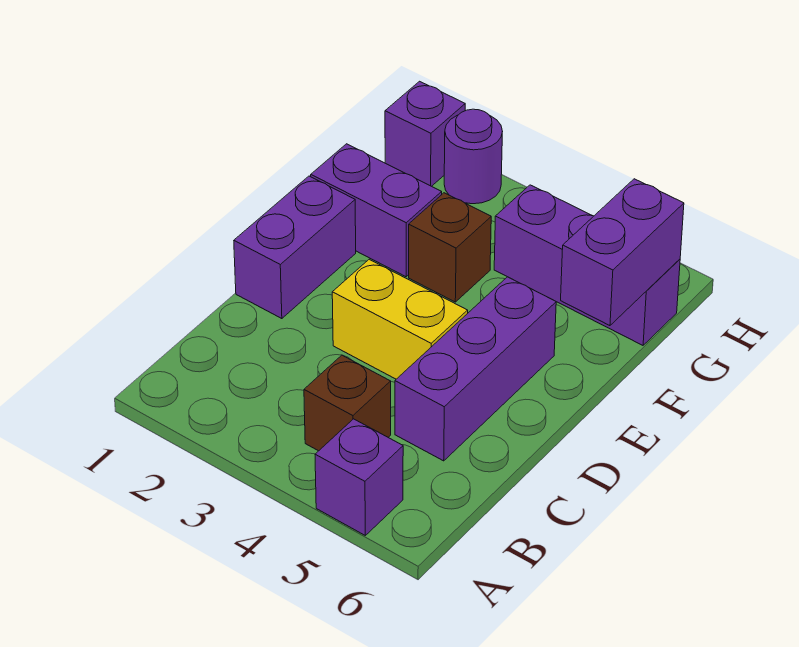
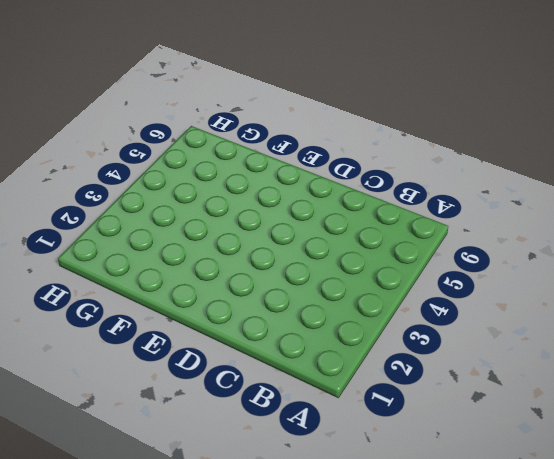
none -> purple 1x1 brick [315,419,403,535]
none -> brown 1x1 brick [304,355,391,451]

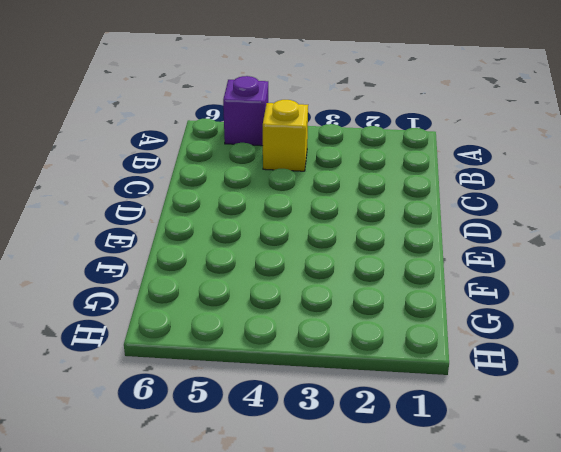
yellow 1x1 brick [263,100,308,171] -> brown 1x1 brick [304,355,391,451]
none -> purple 1x3 brick [395,277,556,461]
none -> purple 1x2 brick [234,176,356,319]

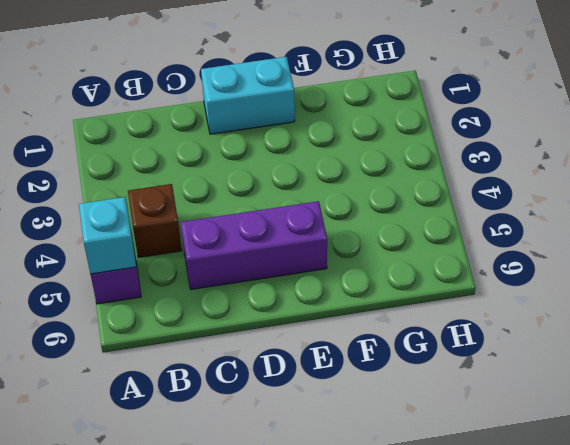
cyan 1x1 brick [79,197,136,274] -> none
cyan 1x2 brick [201,57,295,134] -> purple 1x2 brick [234,176,356,319]
none -> yellow 1x2 brick [332,259,468,379]
none -> purple 1x2 brick [311,144,442,277]

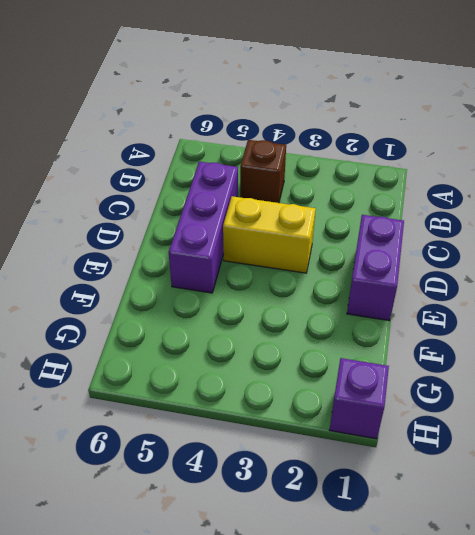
none -> purple 1x1 brick [315,419,403,535]
none -> purple 1x2 brick [311,144,442,277]

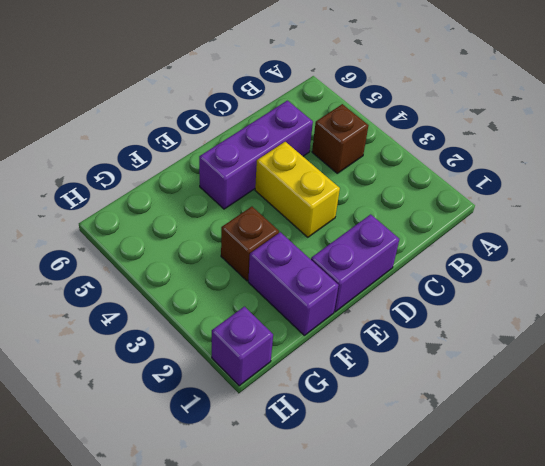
none -> purple 1x1 brick [315,419,403,535]
none -> purple 1x3 brick [494,185,680,345]

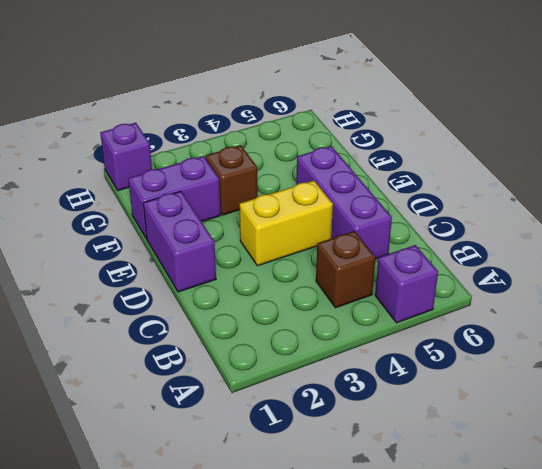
none -> purple 1x3 brick [494,185,680,345]
none -> purple 1x1 round brick [444,109,502,204]

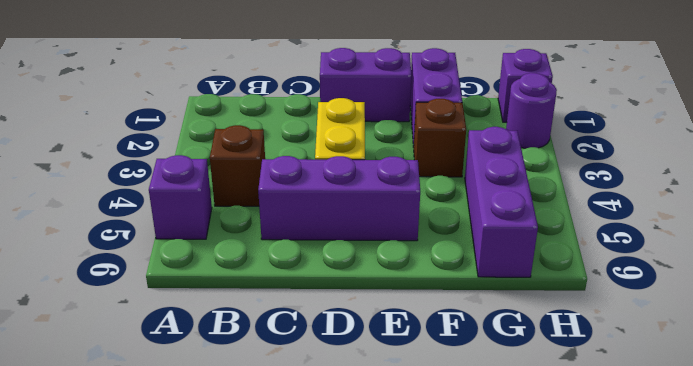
none -> purple 1x2 brick [561,179,684,326]

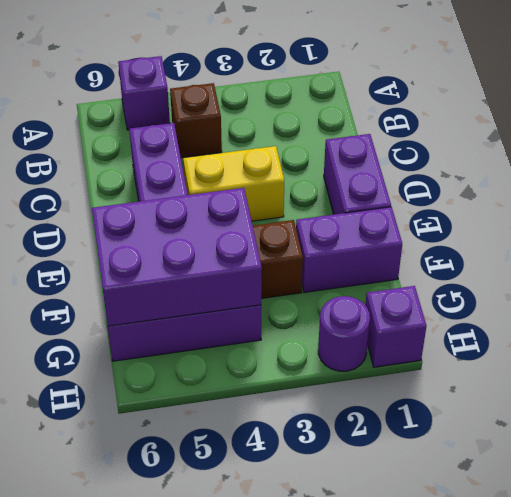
purple 2x3 brick [92,188,262,326] -> purple 1x2 brick [561,179,684,326]

